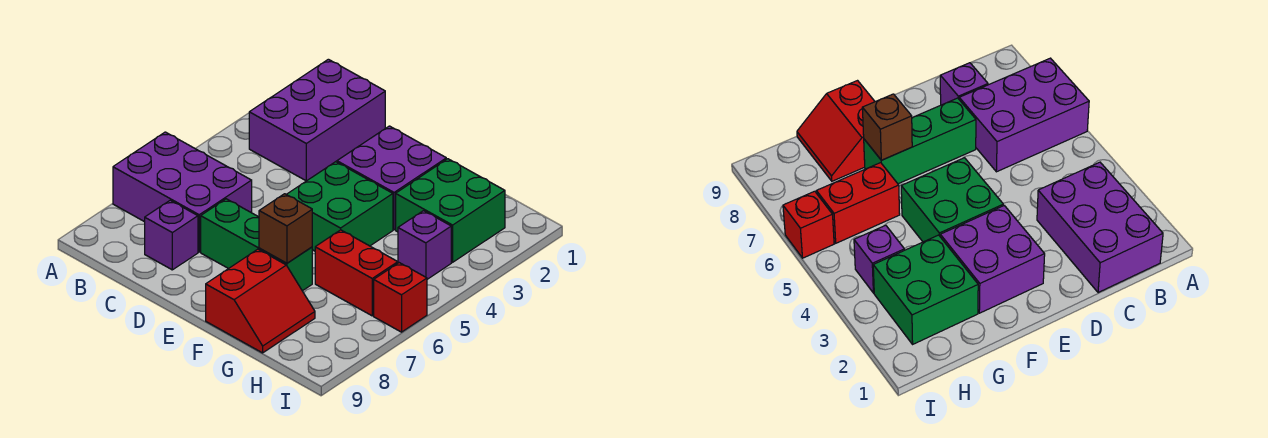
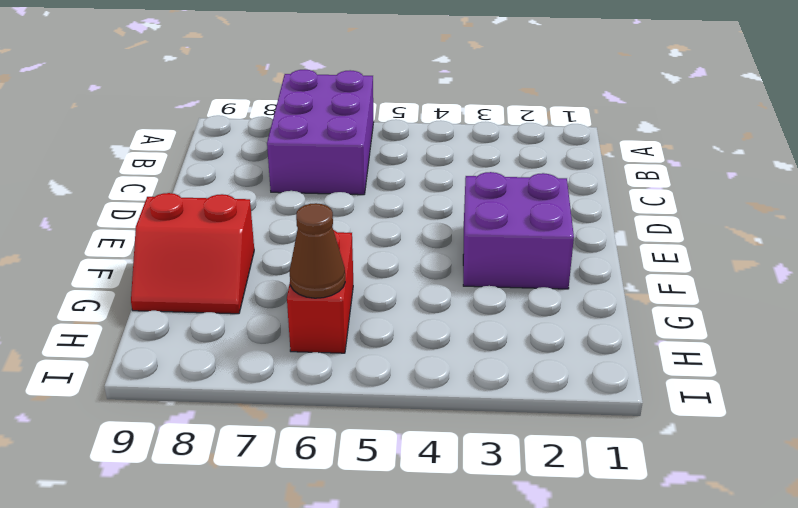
brown 1x1 cone [289,203,345,298] -> none
none -> purple 2x3 brick [249,59,385,181]
none -> purple 1x1 brick [145,200,198,270]
none -> green 1x3 brick [201,199,312,291]

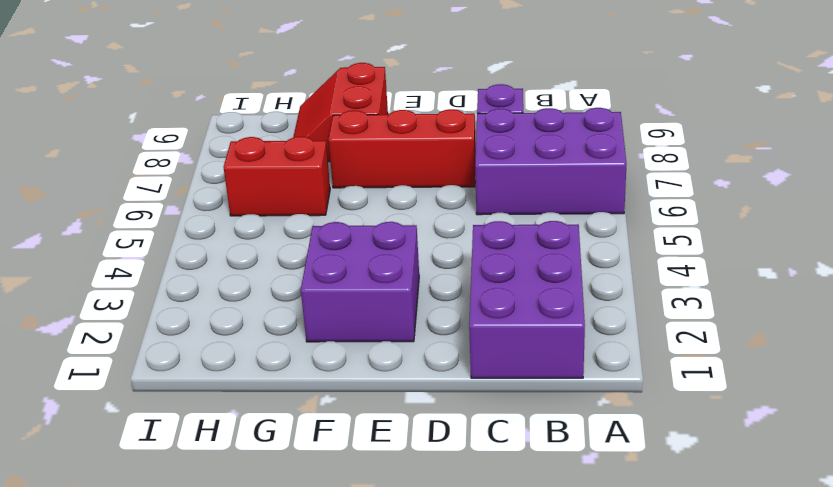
red 1x3 brick [328,109,476,188] -> green 1x3 brick [201,199,312,291]
none -> green 2x2 brick [287,162,393,251]
none -> green 2x2 brick [396,159,505,262]
none -> purple 1x1 brick [398,211,451,279]

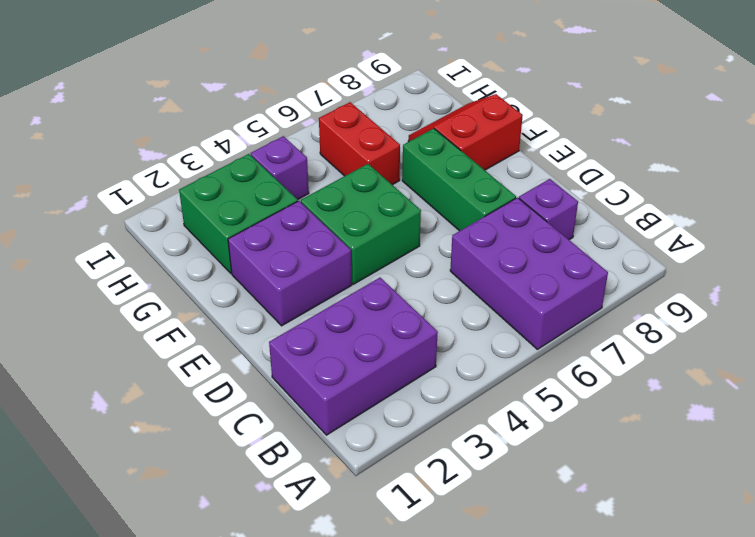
none -> red 1x1 brick [374,263,427,332]
none -> brown 1x1 brick [259,194,312,263]

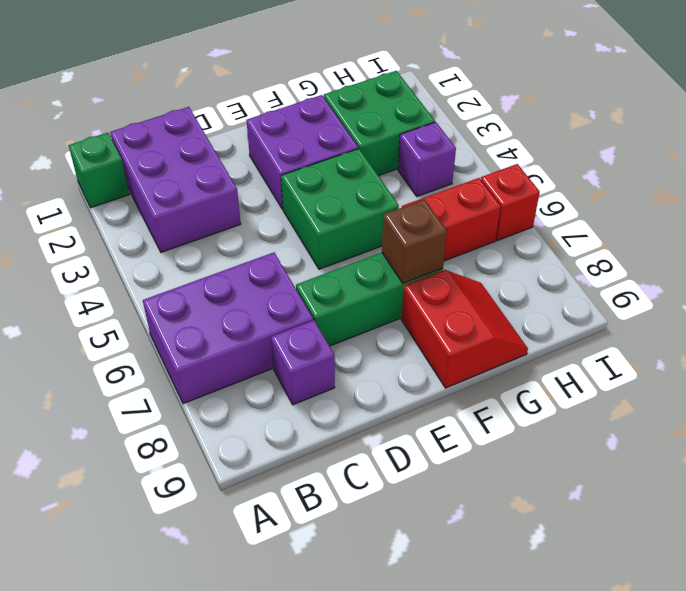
green 1x1 brick [69,133,129,208] -> none

